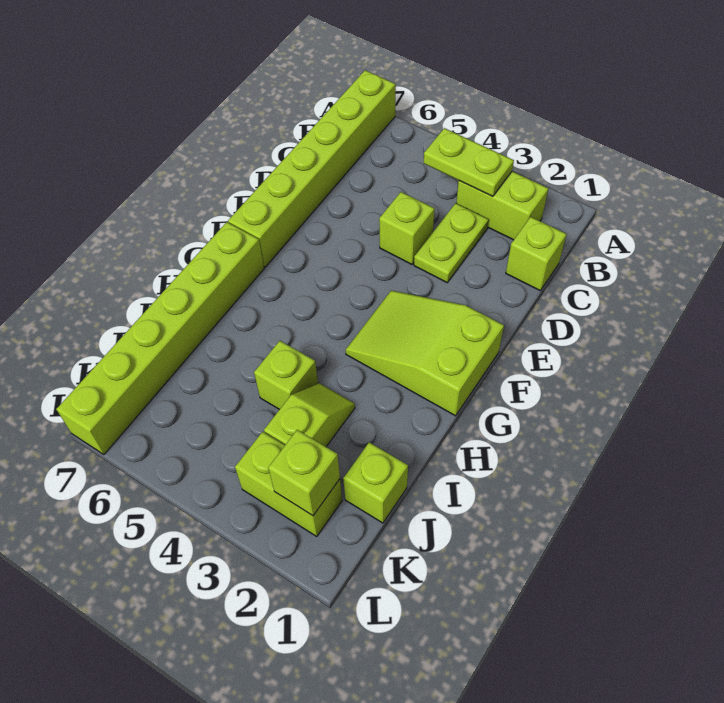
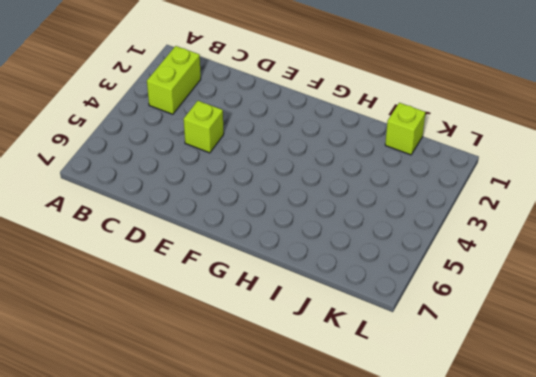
none -> lime 1x6 brick [228,70,396,267]
none -> lime 1x1 brick [506,217,566,291]
none -> lime 1x2 plate [414,203,489,283]

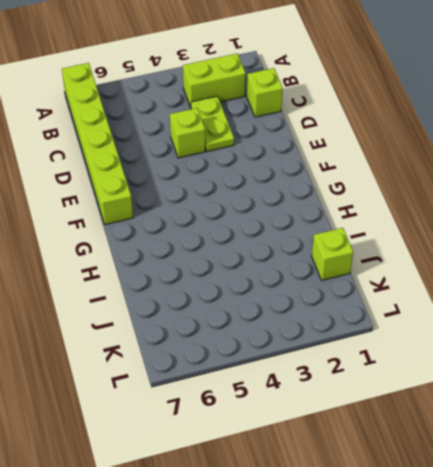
none -> lime 2x3 slope [346,291,504,416]
none -> lime 1x6 brick [57,222,264,455]
none -> lime 1x2 slope [264,383,355,447]

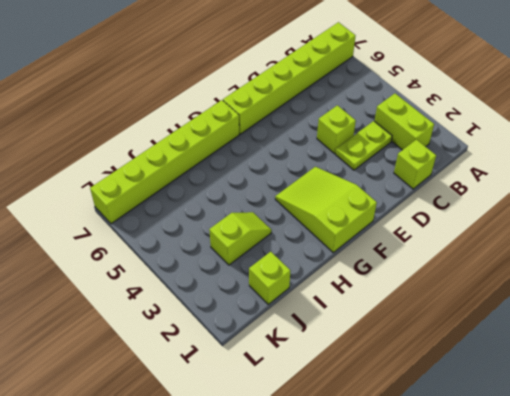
none -> lime 1x1 brick [254,341,318,410]
none -> lime 1x2 brick [235,432,342,536]
none -> lime 1x2 plate [424,128,514,197]

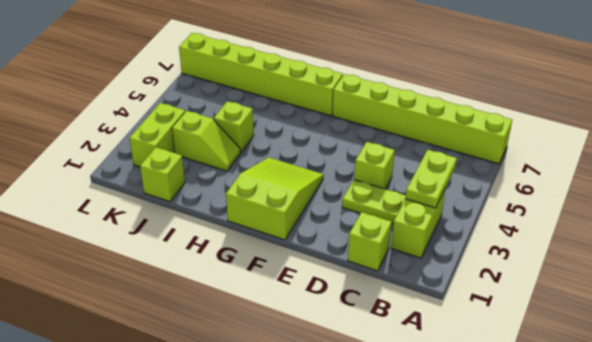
none -> lime 1x1 brick [268,430,340,516]

